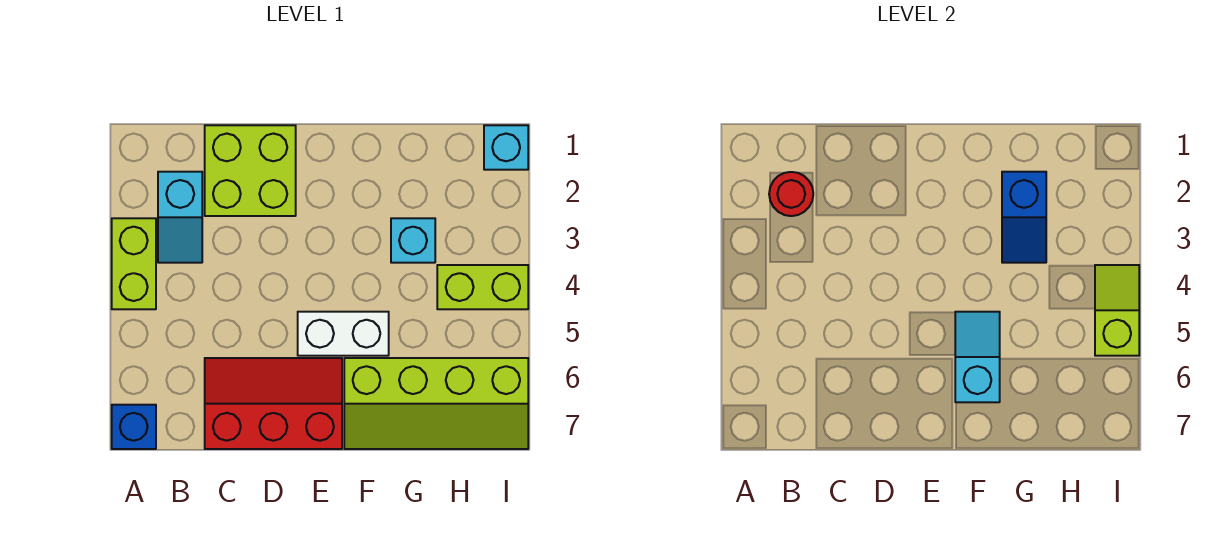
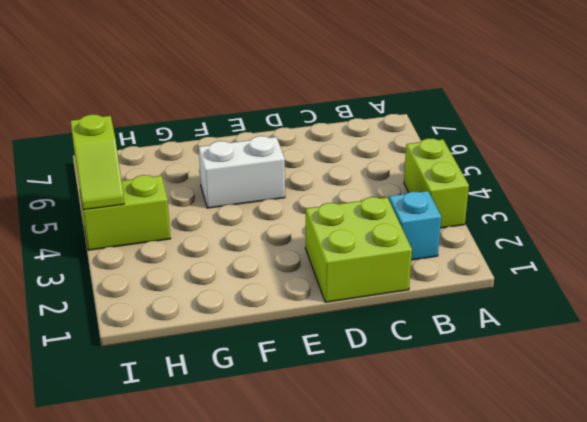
none -> blue 1x1 brick [112,405,156,449]
none -> red 2x3 slope [205,358,342,449]
none -> lime 2x4 slope [344,358,528,449]

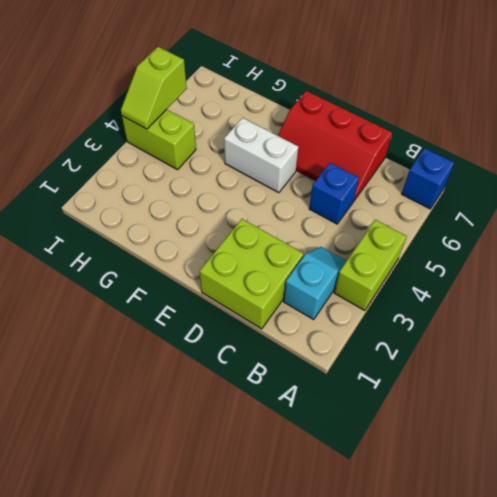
blue 1x1 brick [309,163,359,224] -> none
none -> lime 2x4 slope [344,358,528,449]
none -> cyan 1x1 brick [391,218,435,263]
none -> cyan 1x1 brick [484,125,528,170]

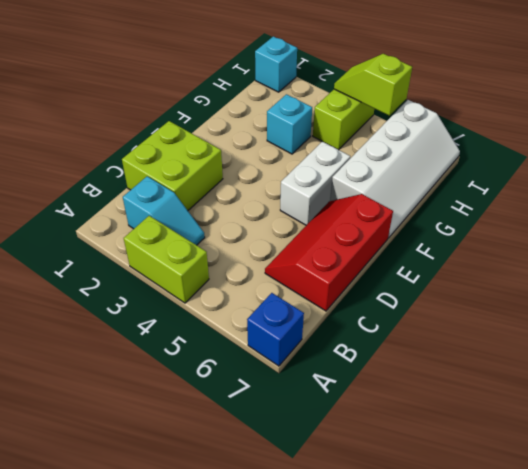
white 2x4 slope [330,100,460,238] -> lime 2x4 slope [344,358,528,449]
none -> red 1x1 round brick [769,172,813,216]
none -> cyan 1x2 slope [955,312,1000,402]
none -> blue 1x2 slope [1002,172,1046,263]

